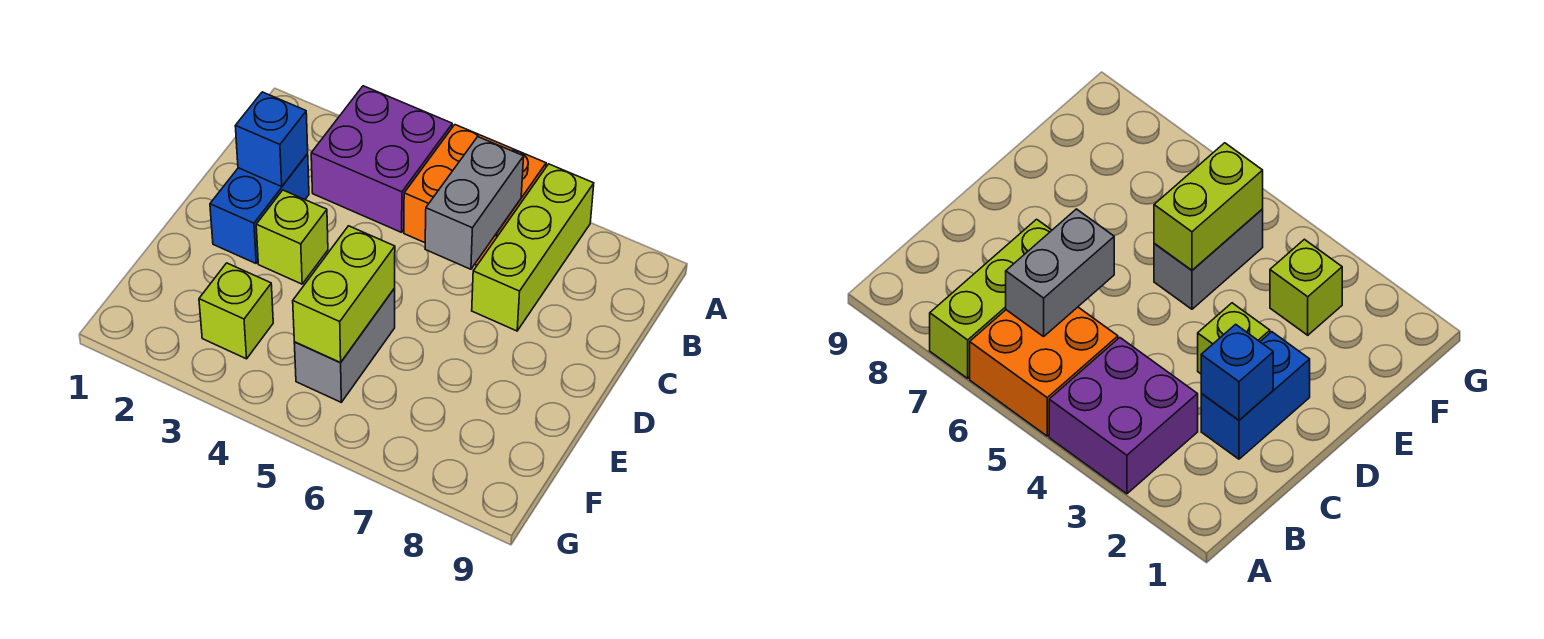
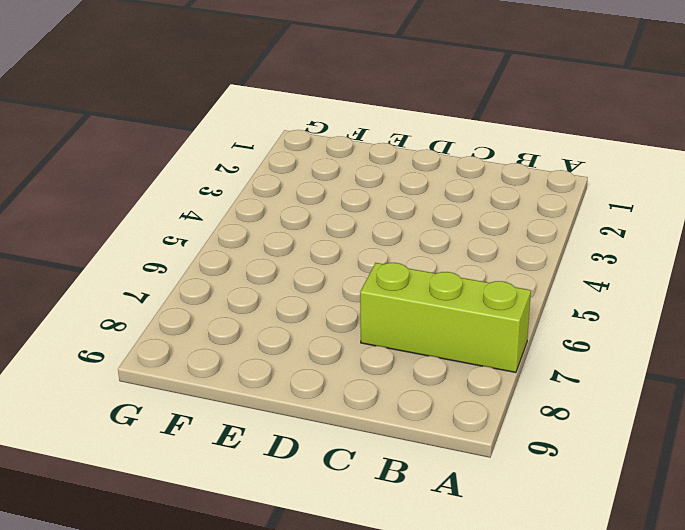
none -> purple 2x2 brick [311,86,452,232]
none -> orange 2x2 brick [404,125,546,265]

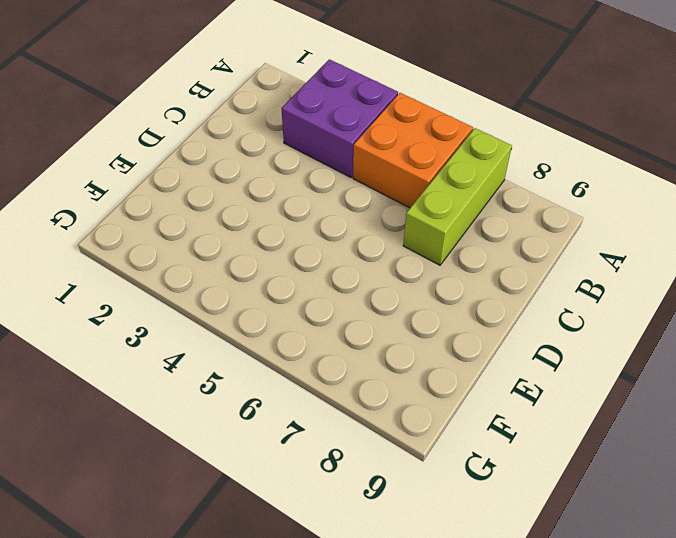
none -> blue 1x2 brick [210,154,309,263]
none -> lime 1x1 brick [256,190,328,284]

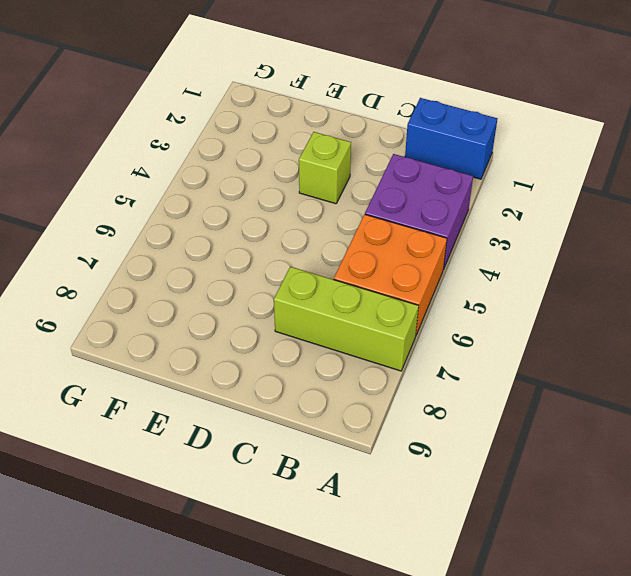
blue 1x2 brick [405,98,497,179] -> blue 1x2 brick moved to [210,154,309,263]
none -> grey 1x2 brick [294,288,395,402]
none -> lime 1x1 brick [199,263,273,359]

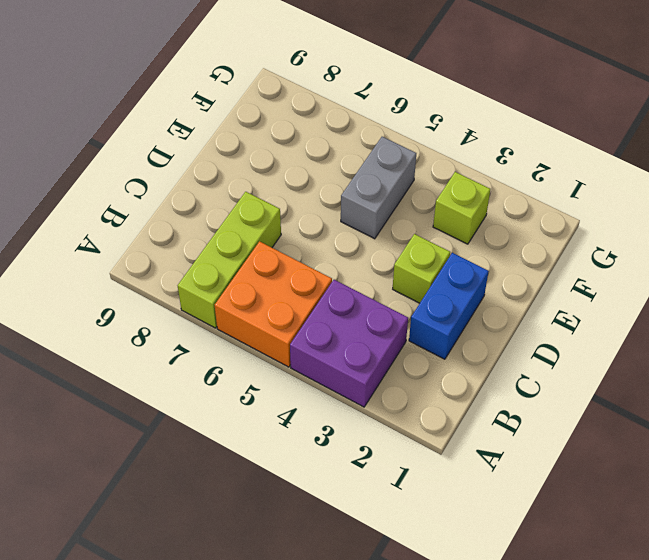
none -> grey 1x2 brick [425,137,524,269]
none -> blue 1x1 brick [235,92,308,187]

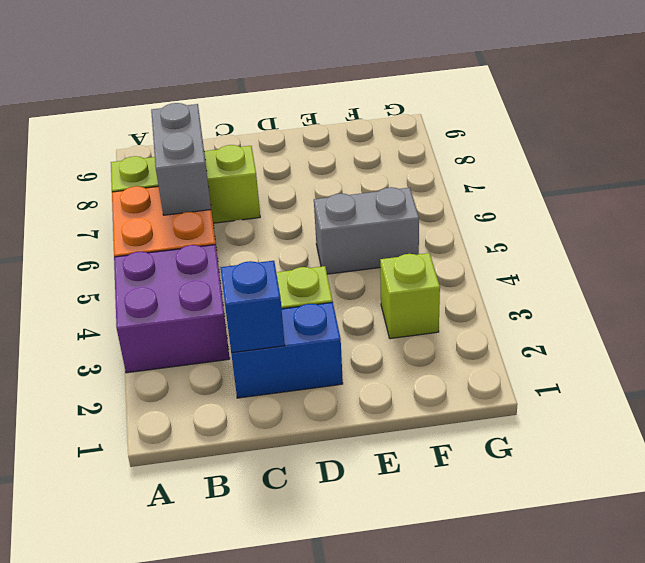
grey 1x2 brick [151,103,211,215] -> grey 1x2 brick turned to [425,137,524,269]
none -> lime 1x2 brick [293,226,395,362]

